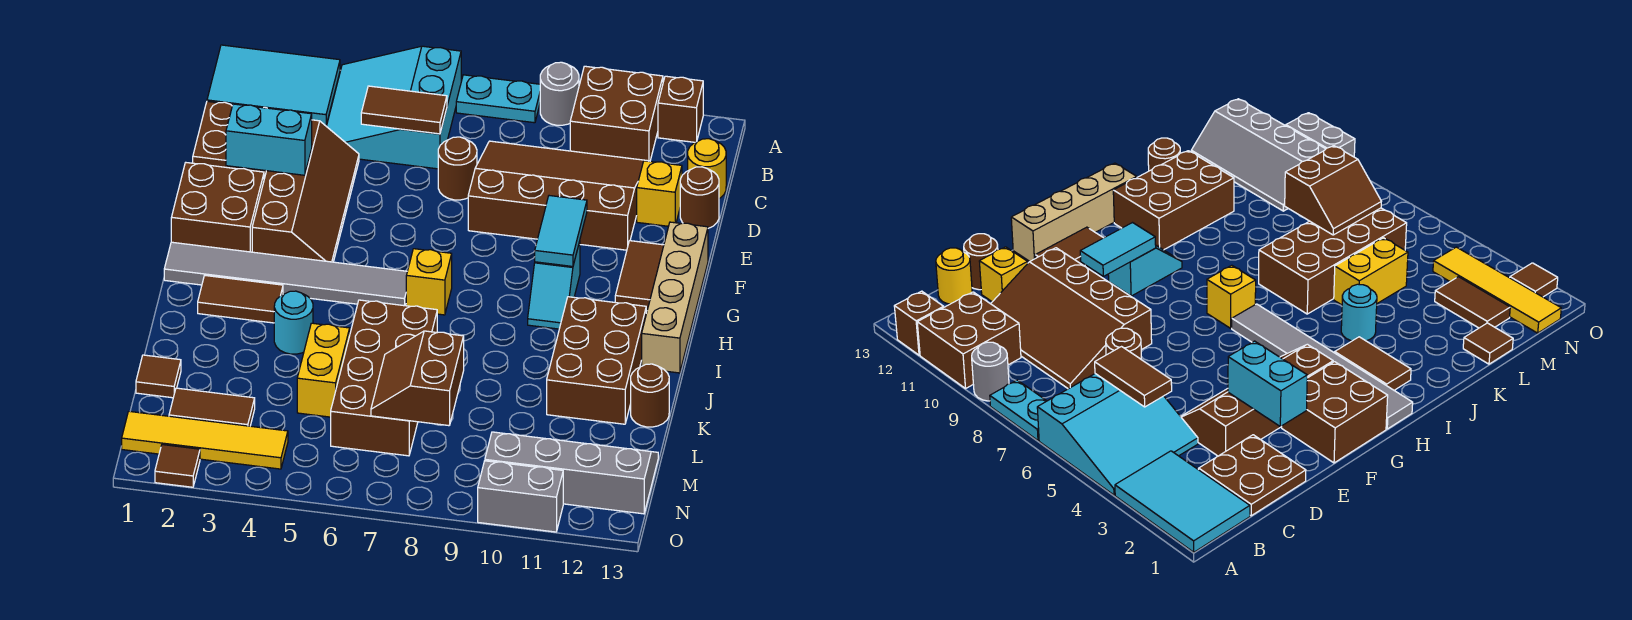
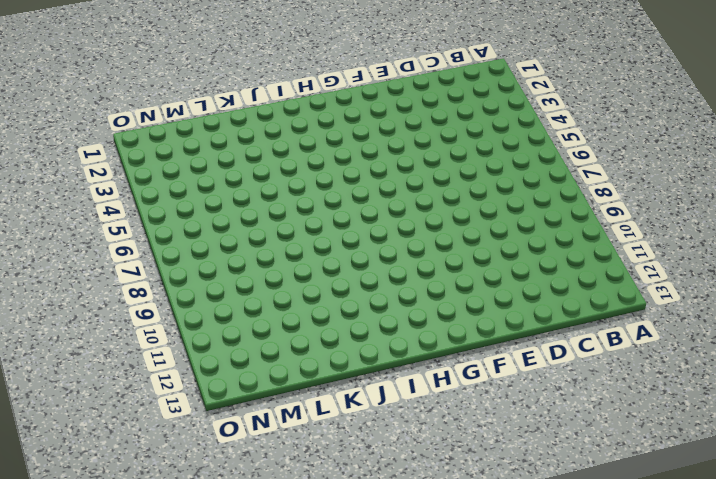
none -> cyan 2x3 tile [207,45,340,126]
none -> cyan 3x3 slope [326,46,461,169]
none -> cyan 1x2 plate [456,75,540,123]
none -> grey 1x1 round brick [540,62,579,125]

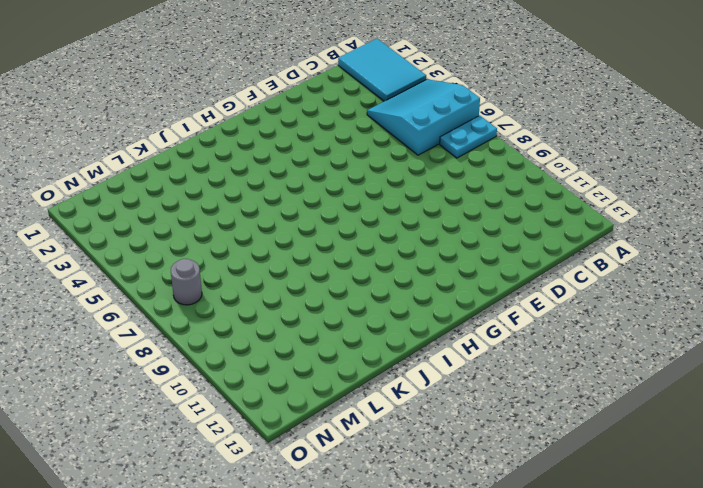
cyan 1x2 plate [440,115,497,158] -> cyan 1x2 plate turned to [456,75,540,123]
grey 1x1 round brick [171,259,202,305] -> grey 1x1 round brick moved to [540,62,579,125]
none -> brown 2x2 brick [570,66,663,161]
none -> brown 1x1 brick [658,76,703,142]
none -> brown 2x2 plate [193,101,266,177]
none -> brown 3x4 slope [468,141,647,250]

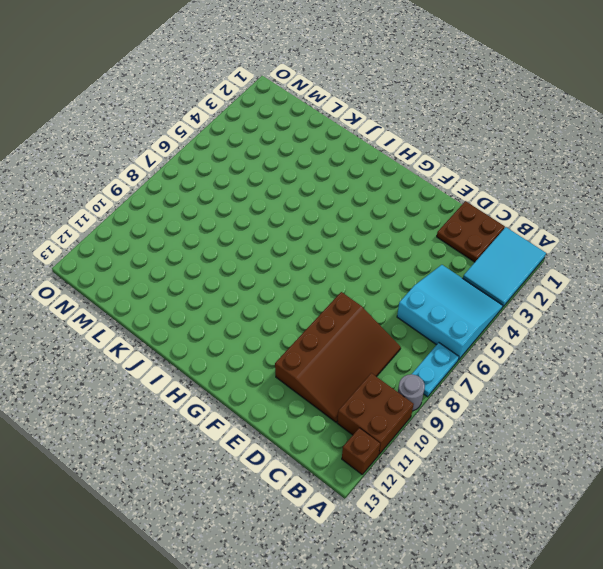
none -> yellow 1x1 round brick [688,139,726,198]
none -> brown 2x4 slope [252,120,359,262]
none -> brown 1x1 round brick [438,137,477,200]
none -> yellow 1x1 brick [637,161,682,226]

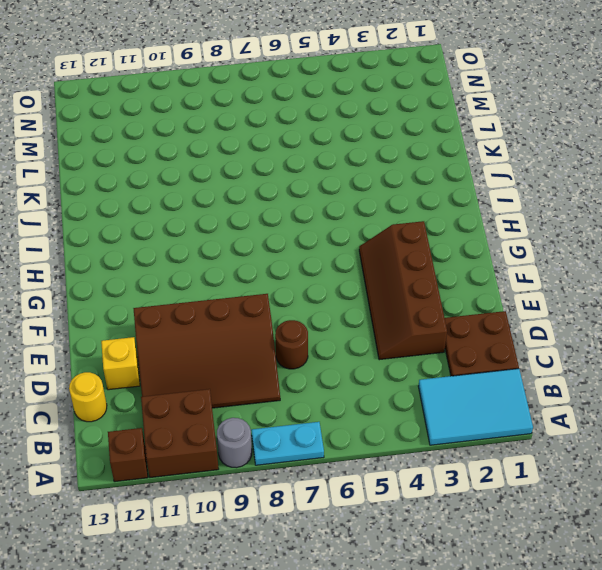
none -> cyan 3x3 slope [326,46,461,169]
none -> brown 1x1 round brick [680,167,719,228]
none -> brown 2x2 brick [171,163,264,252]
none -> brown 1x2 tile [615,241,664,311]

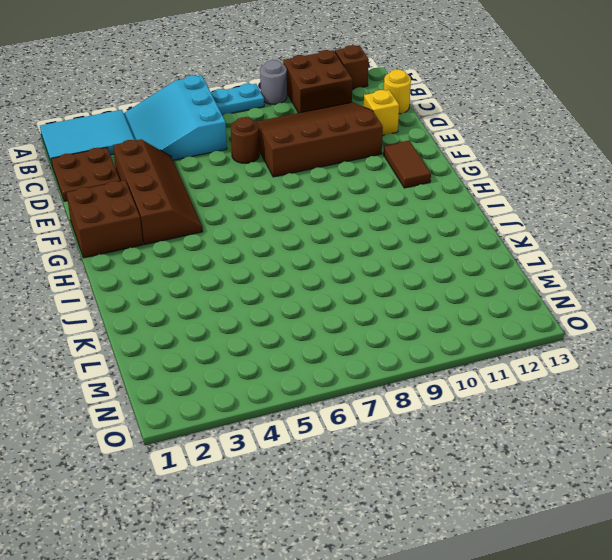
none -> brown 1x1 round brick [680,167,719,228]
none -> tan 1x4 brick [642,222,708,373]
none -> cyan 1x2 slope [528,241,580,329]
none -> grey 1x6 tile [164,242,407,306]

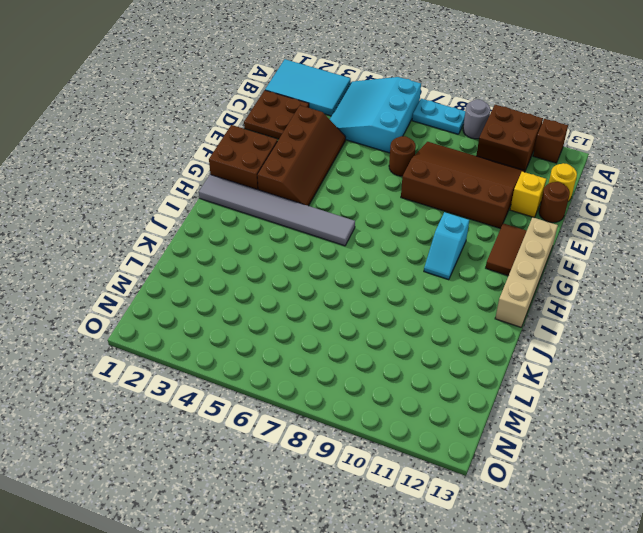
none -> yellow 1x1 brick [406,249,452,315]
none -> brown 1x2 tile [198,276,283,323]
none -> brown 2x3 brick [547,297,646,424]
none -> cyan 1x1 round brick [274,291,313,354]

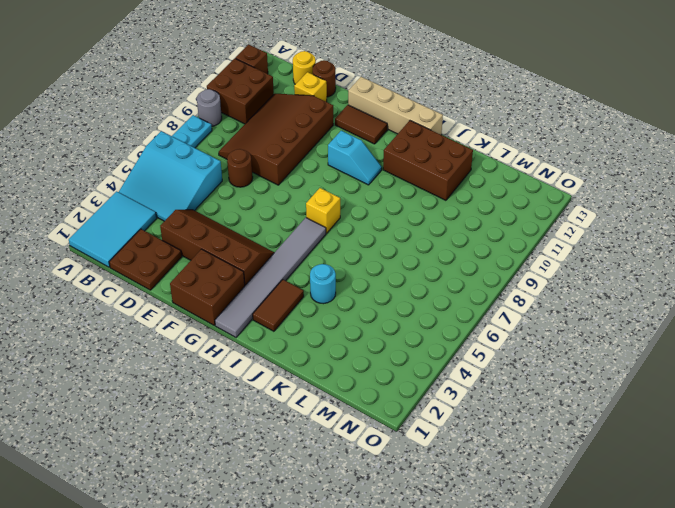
none -> brown 2x4 brick [331,300,437,456]
none -> yellow 1x2 brick [297,323,350,417]
none -> brown 1x1 round brick [631,364,669,427]
none -> brown 1x1 tile [136,355,181,398]

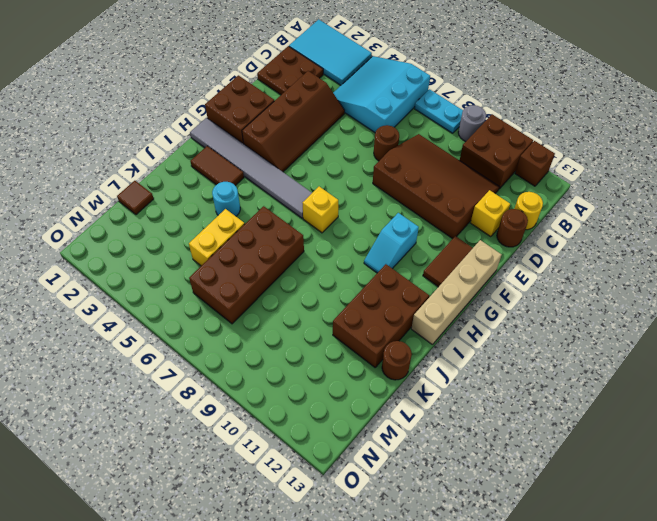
none -> brown 1x2 tile [169,388,255,426]
none -> grey 2x4 slope [485,432,658,514]
none -> yellow 1x4 tile [122,411,288,469]
none -> brown 1x1 tile [155,445,200,487]

